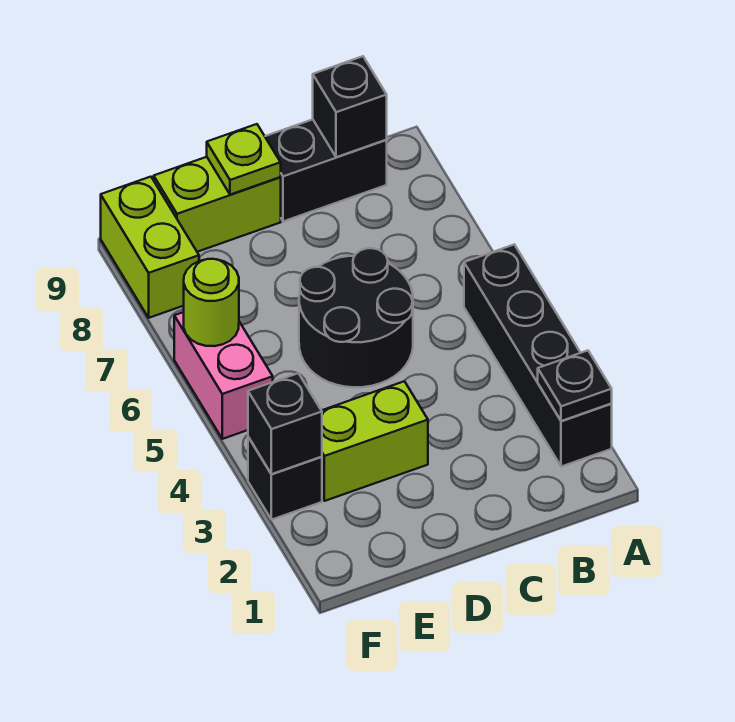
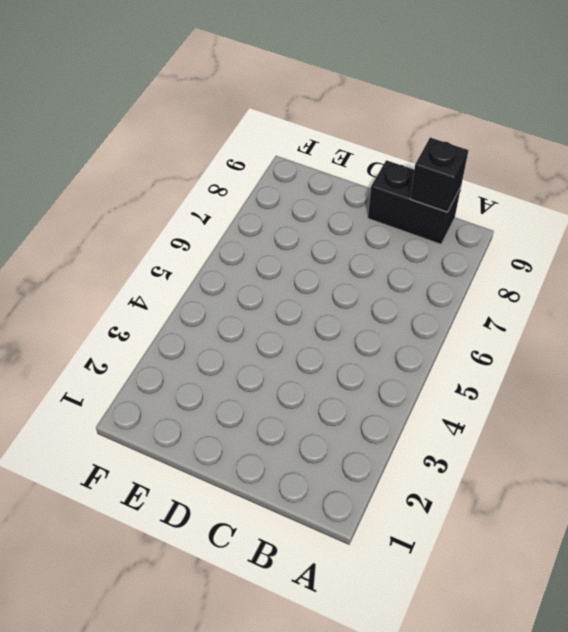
none -> black 1x4 brick [464,245,612,467]
none -> black 2x2 round brick [299,248,413,387]
none -> lime 1x2 brick [321,381,428,501]

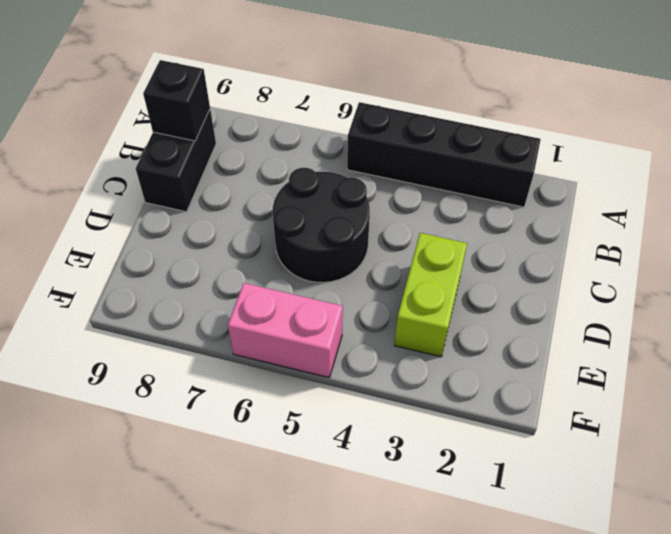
none -> lime 1x2 brick [154,157,281,252]
none -> black 1x1 brick [248,437,322,520]
none -> lime 1x2 brick [101,177,199,318]

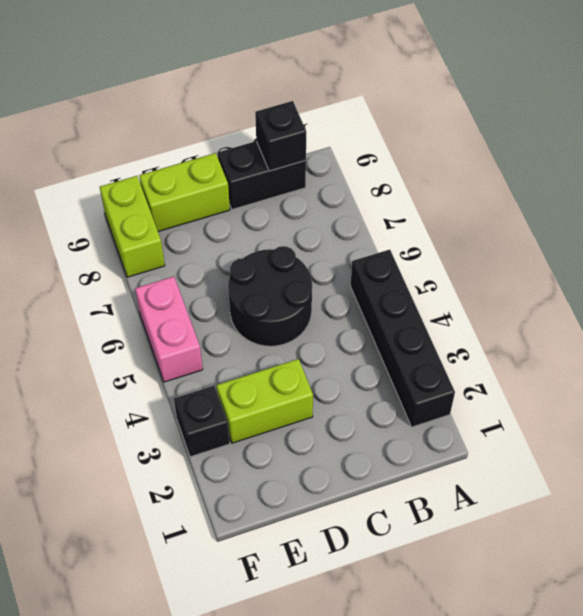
none -> black 1x1 plate [538,351,612,421]
none -> lime 1x1 plate [207,124,281,195]
none -> black 1x1 brick [248,373,322,474]

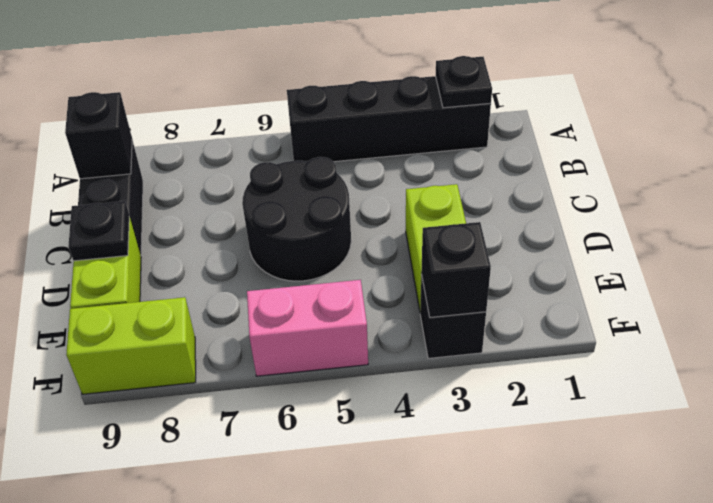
black 1x1 plate [68,201,129,261] -> lime 1x1 plate [207,124,281,195]
none -> lime 1x1 round brick [184,259,239,346]

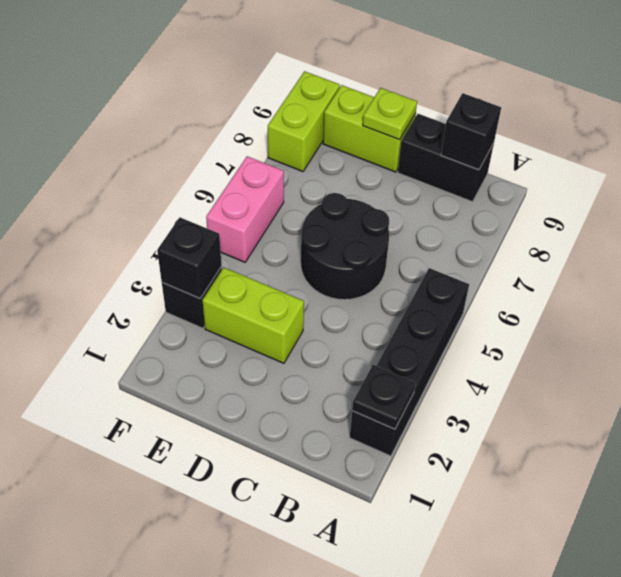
none -> lime 1x1 round brick [184,259,239,346]

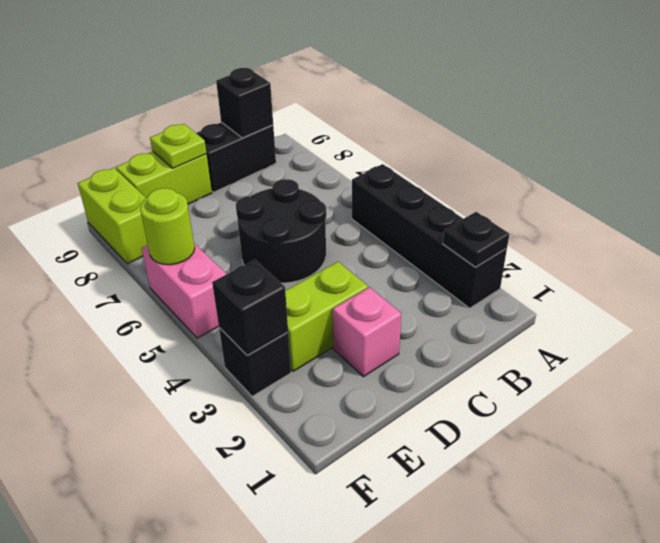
pink 1x1 brick [333,287,401,377] -> none

